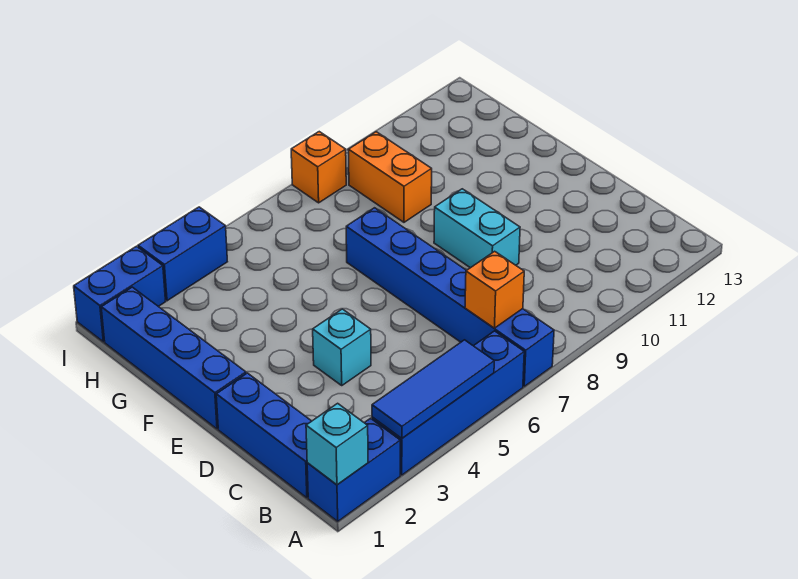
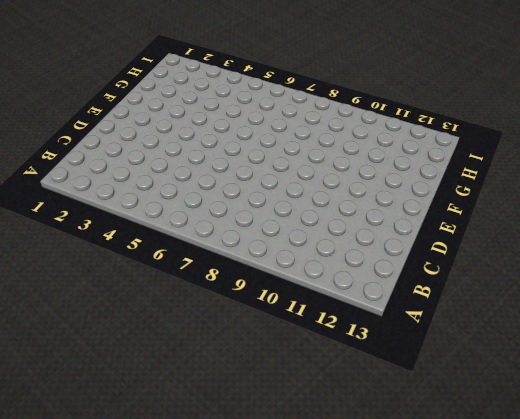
none -> blue 1x2 brick [307,418,400,521]
none -> blue 1x4 brick [372,331,524,475]
none -> blue 1x6 brick [346,208,554,386]

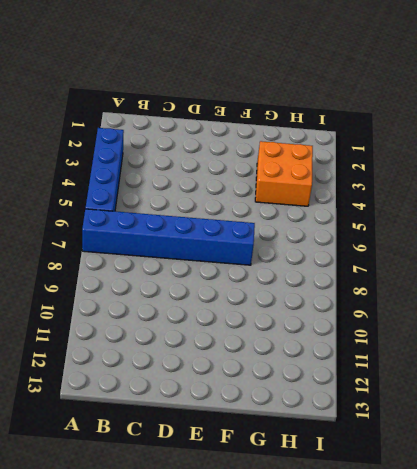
orange 2x2 brick [255,141,313,206] -> none
none -> blue 1x2 brick [307,418,400,521]
none -> blue 1x3 brick [216,373,311,498]
none -> cyan 1x1 brick [313,309,371,385]

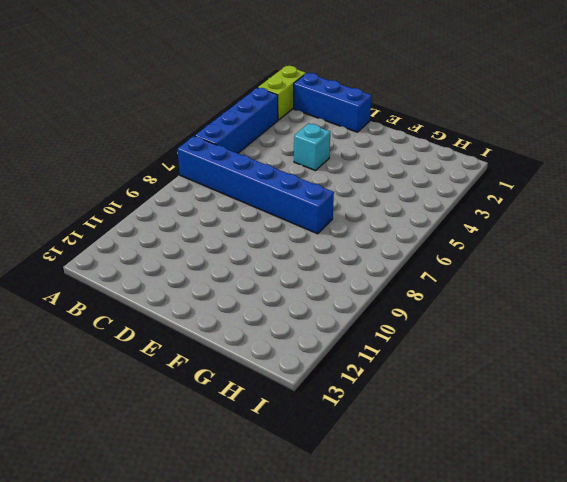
lime 1x2 brick [258,66,306,120] -> blue 1x2 brick [307,418,400,521]
none -> cyan 1x2 brick [434,189,520,268]
none -> blue 1x4 brick [101,287,246,429]
none -> orange 1x2 brick [348,132,432,222]

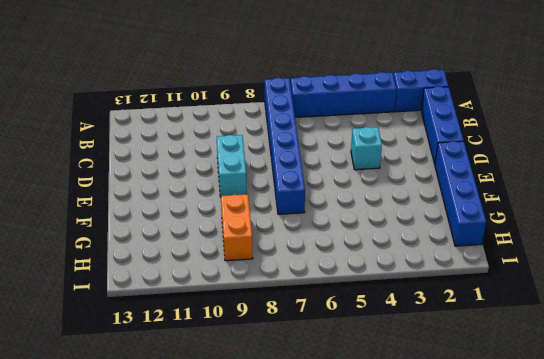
none -> blue 1x2 brick [74,246,166,342]
none -> blue 1x2 brick [138,207,227,301]
none -> orange 1x1 brick [291,132,346,203]

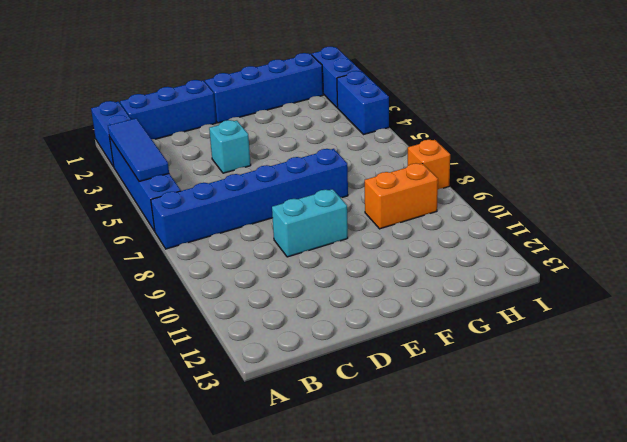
none -> cyan 1x1 brick [306,403,368,485]
none -> orange 1x1 brick [465,251,524,328]

